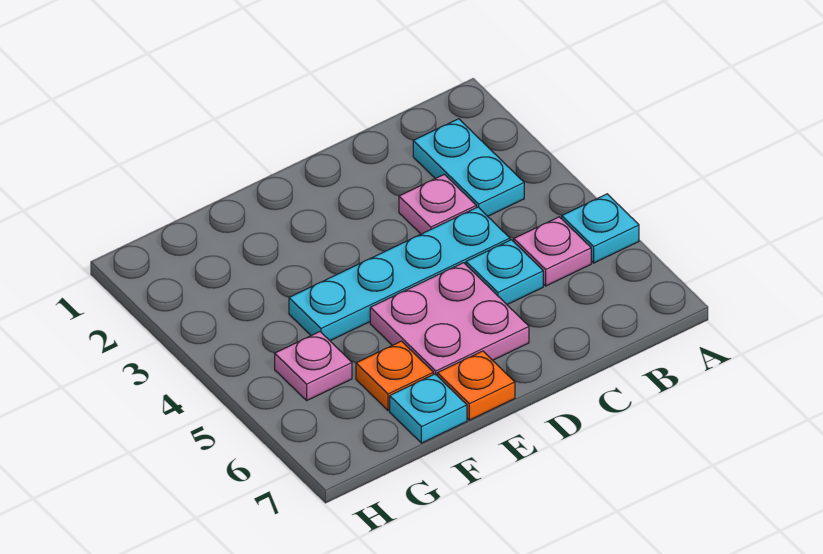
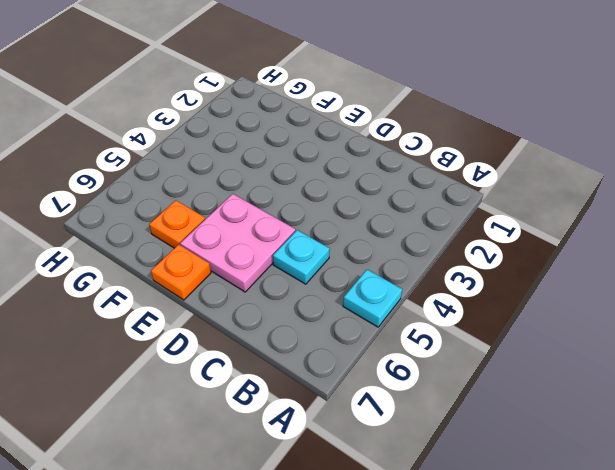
none -> cyan 1x2 plate [413,119,524,216]
none -> pink 1x1 plate [514,217,591,286]

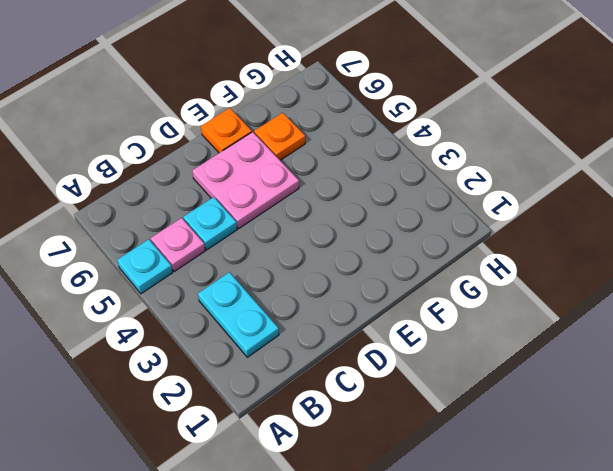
none -> pink 1x1 plate [399,174,476,234]
none -> cyan 1x4 plate [289,207,510,341]

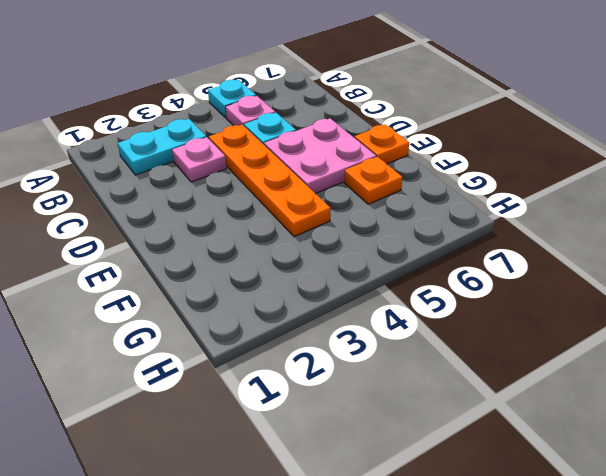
orange 1x4 plate [209,125,330,237] -> cyan 1x4 plate [289,207,510,341]
none -> cyan 1x1 plate [390,374,467,443]
none -> pink 1x1 plate [275,332,352,400]

